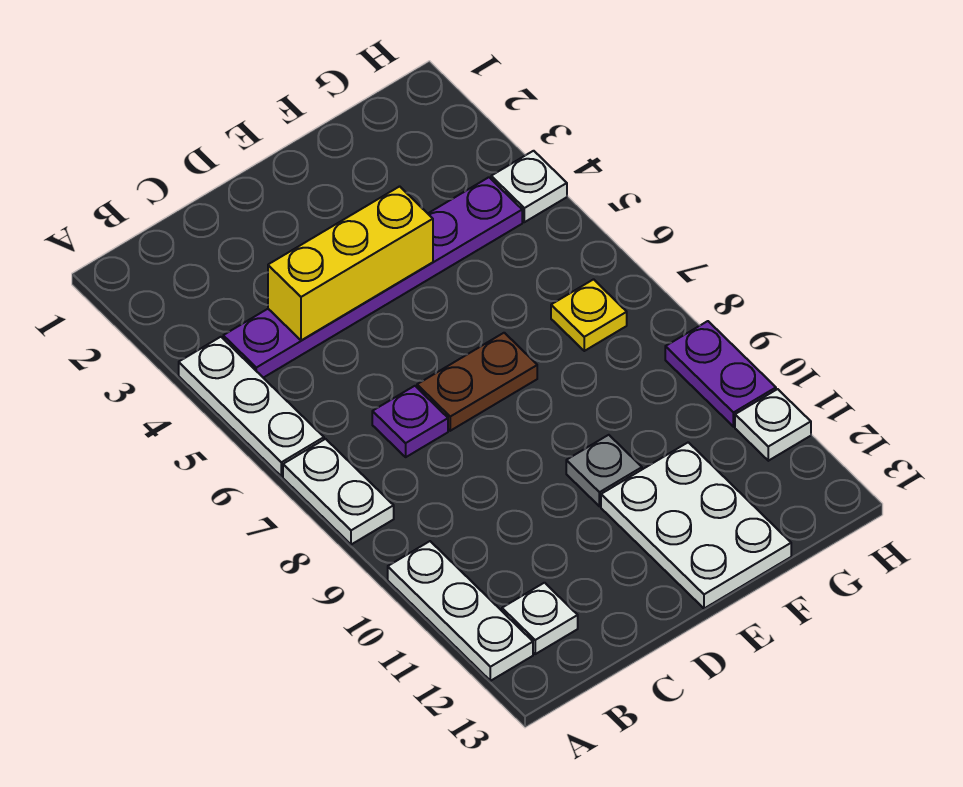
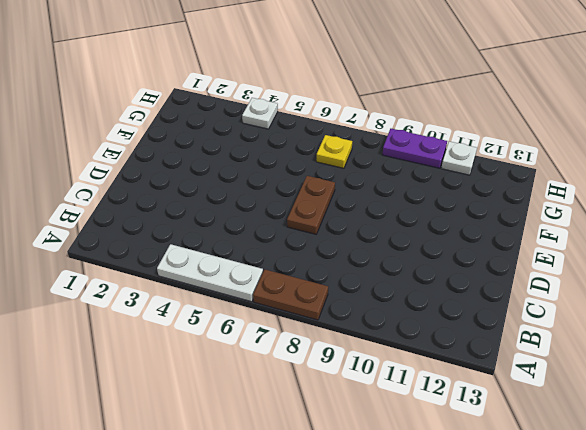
brown 1x2 plate [253,270,328,320] -> white 1x2 plate [283,439,394,545]
none -> white 1x3 plate [388,541,533,681]
none -> purple 1x6 plate [223,177,522,378]
none -> white 1x1 plate [502,583,578,654]

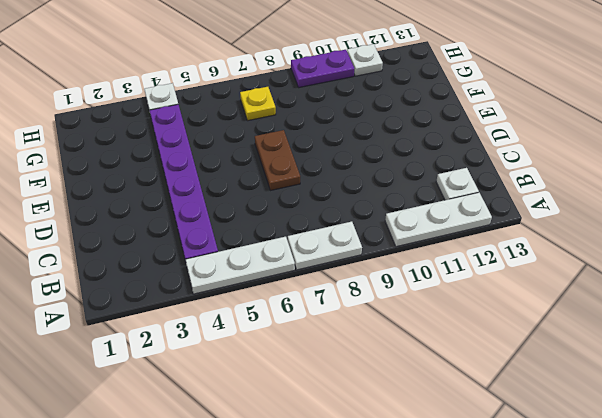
none -> purple 1x1 plate [372,386,448,457]
none -> grey 1x1 plate [566,435,642,506]
none -> white 2x3 plate [601,442,791,609]

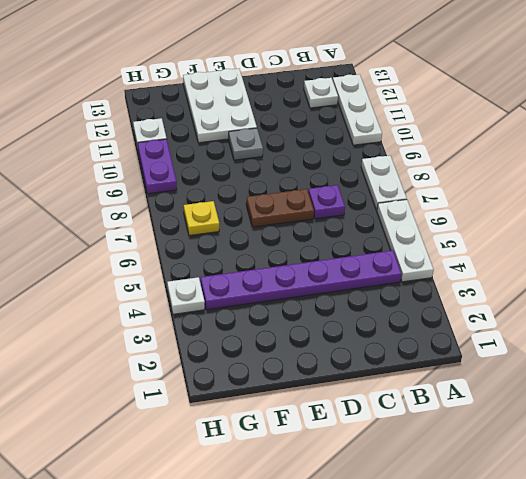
none -> yellow 1x3 brick [268,186,433,340]

